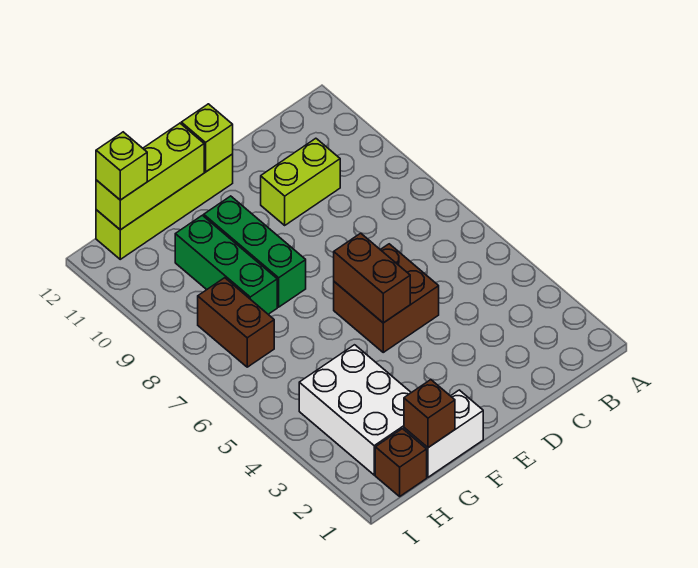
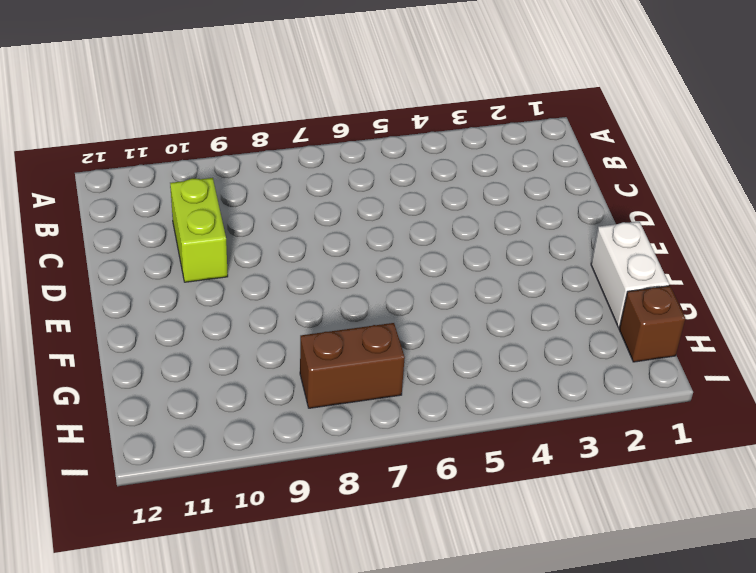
none -> brown 2x2 brick [334,244,439,352]
none -> lime 1x4 brick [96,154,233,259]
none -> green 1x3 brick [204,196,306,307]

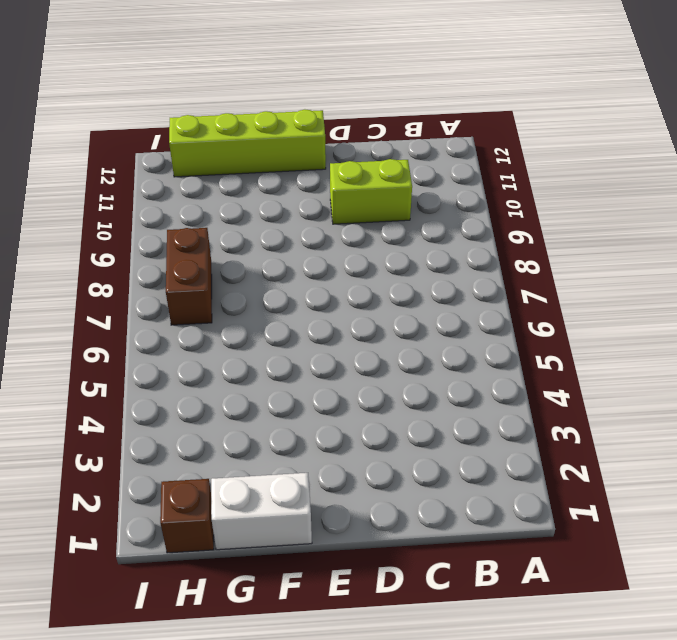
none -> brown 2x2 brick [334,244,439,352]
none -> green 1x3 brick [204,196,306,307]
none -> white 2x3 brick [299,345,411,475]

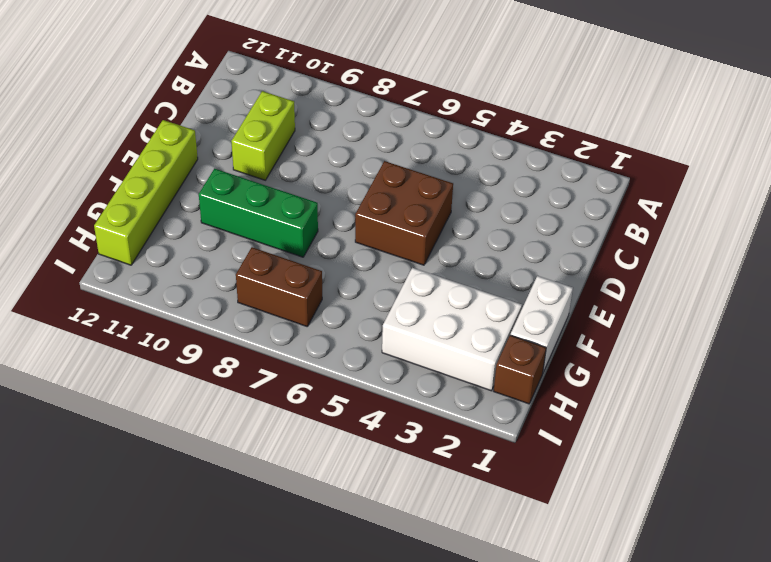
none -> green 1x3 brick [175,215,277,314]
none -> brown 1x2 brick [334,233,410,323]
none -> lime 1x1 brick [181,104,233,172]

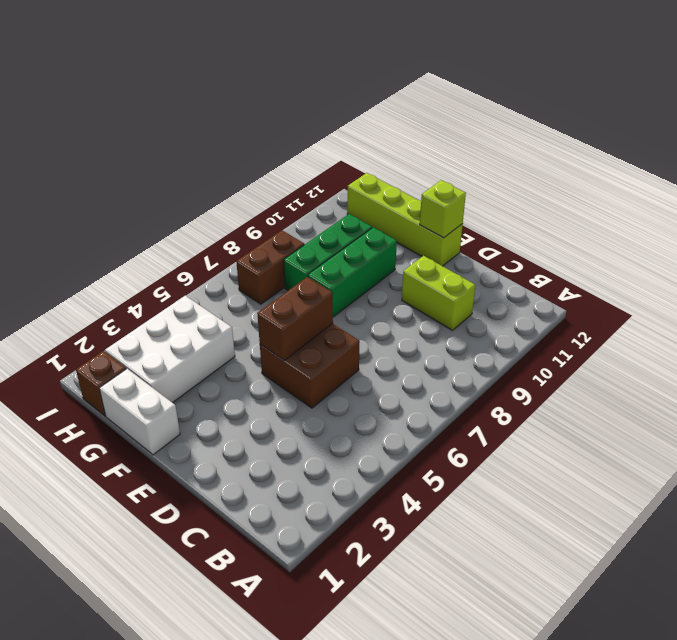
none -> lime 1x3 brick [96,123,204,230]
none -> brown 1x1 brick [404,380,455,448]
none -> lime 1x1 brick [96,132,147,200]

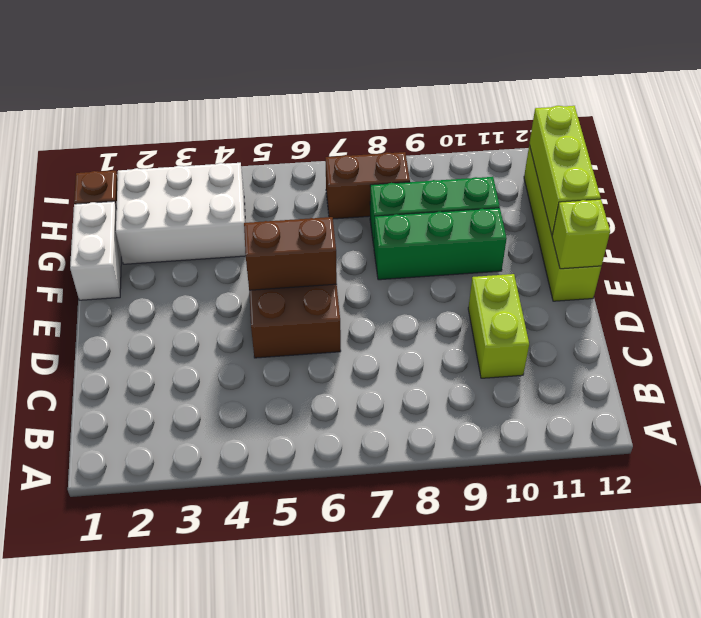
none -> brown 1x1 brick [404,380,455,448]
none -> lime 1x1 brick [96,132,147,200]

